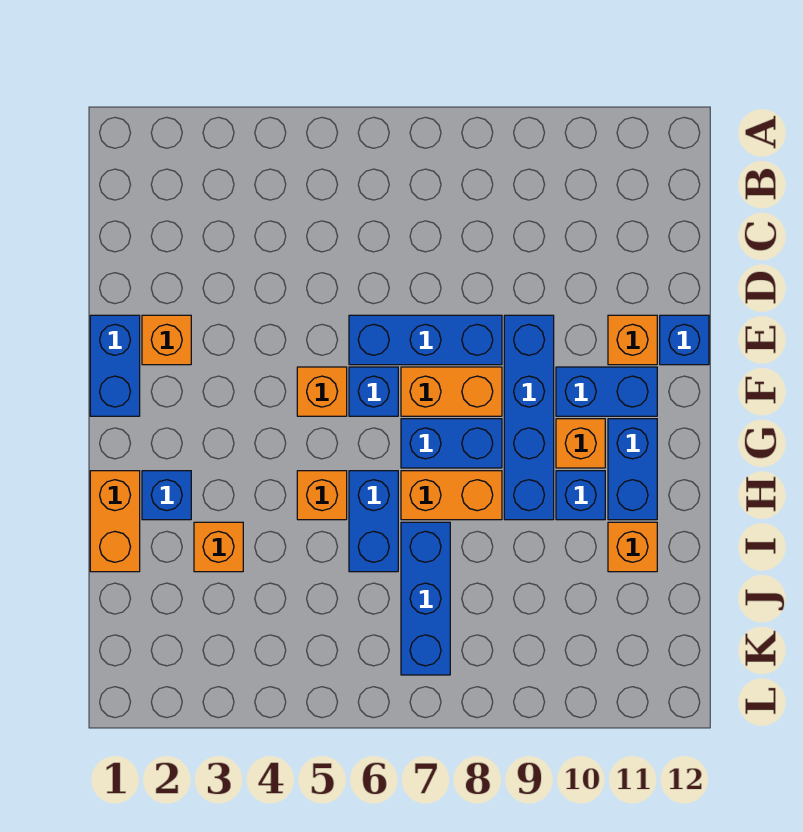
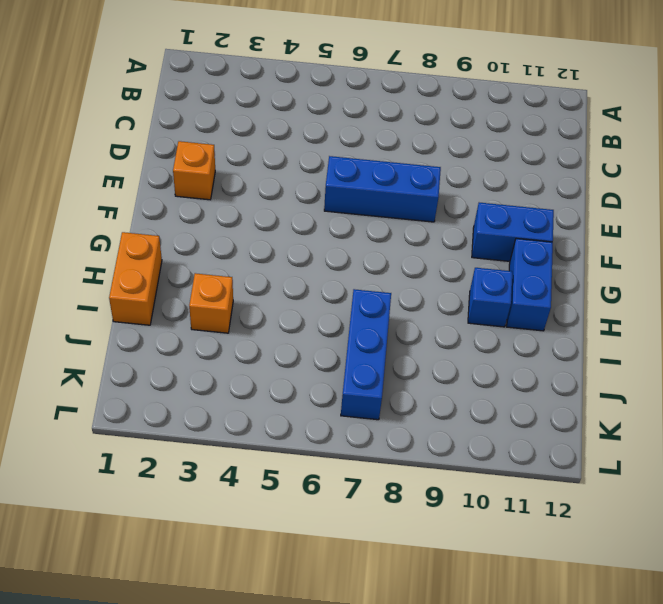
none -> blue 1x2 brick [90,315,140,416]
none -> blue 1x4 brick [504,315,554,520]
none -> orange 1x1 brick [608,315,657,365]

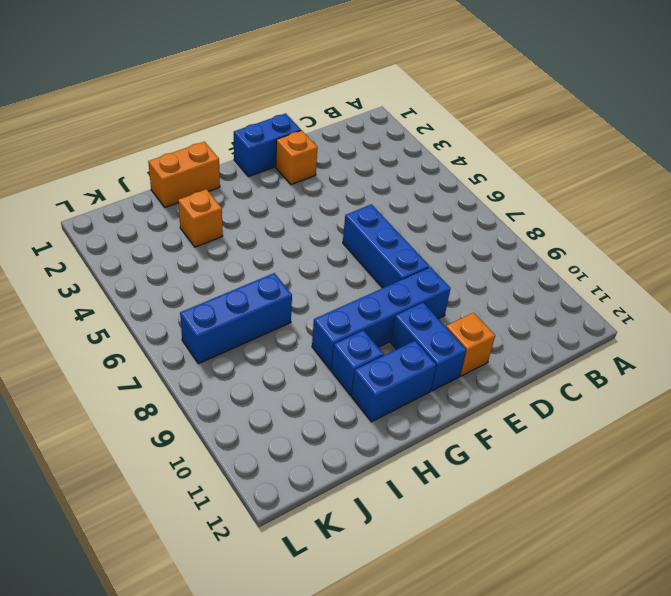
none -> blue 1x1 brick [660,315,709,365]
none -> orange 1x1 brick [297,367,347,416]
none -> blue 1x1 brick [349,367,398,416]

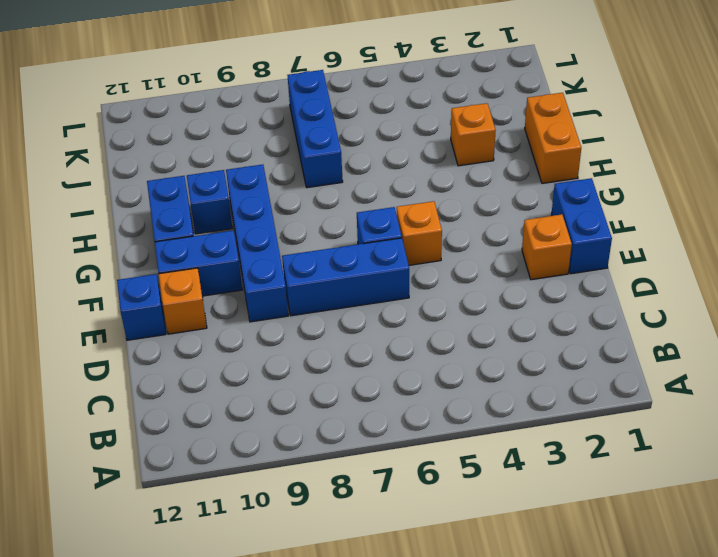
none -> orange 1x2 brick [401,367,502,416]
none -> blue 1x2 brick [401,419,502,468]
none -> orange 1x1 brick [556,419,605,468]

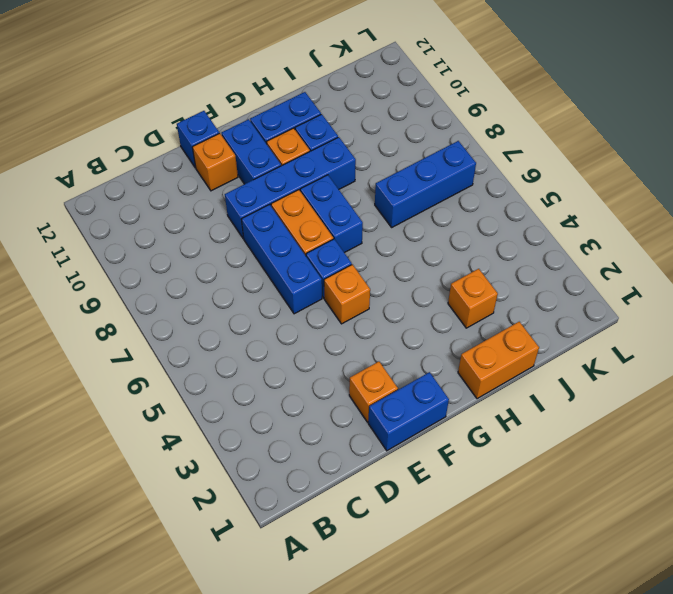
none -> blue 1x1 brick [142,471,191,520]
none -> orange 1x1 brick [297,471,347,520]
none -> blue 1x2 brick [349,471,398,572]

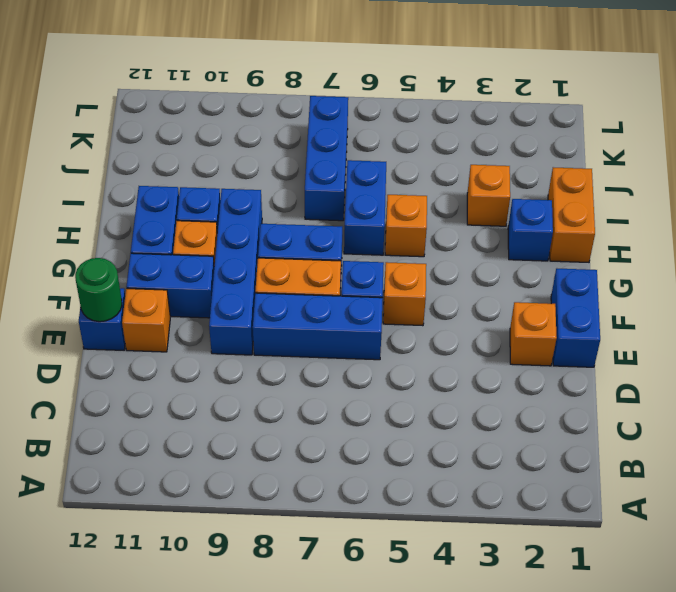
green 1x1 round brick [75,258,122,322] -> none
none -> orange 1x2 brick [401,471,502,520]
none -> orange 1x1 brick [608,522,657,572]

